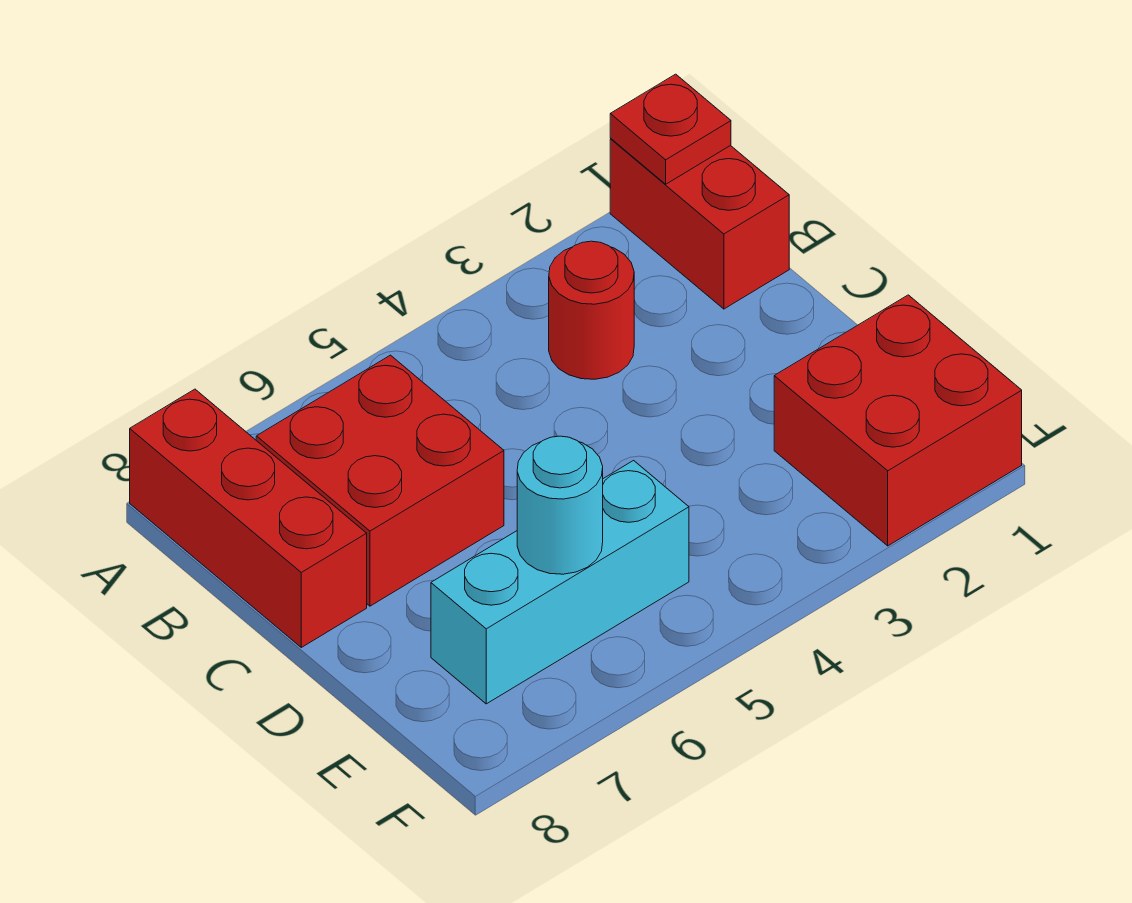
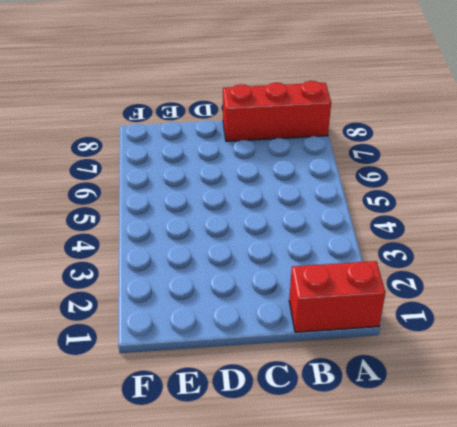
none -> red 1x1 round brick [549,241,634,379]
none -> red 2x2 brick [256,355,504,606]

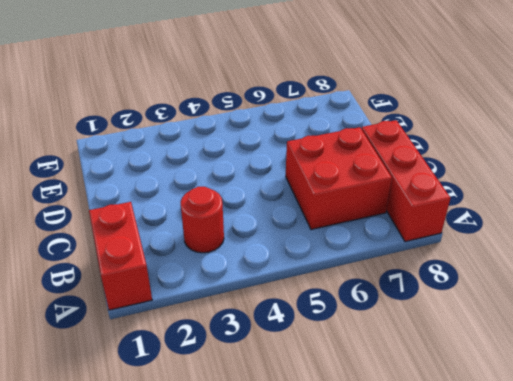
none -> red 2x2 brick [774,295,1022,546]
none -> cyan 1x3 brick [431,461,689,704]

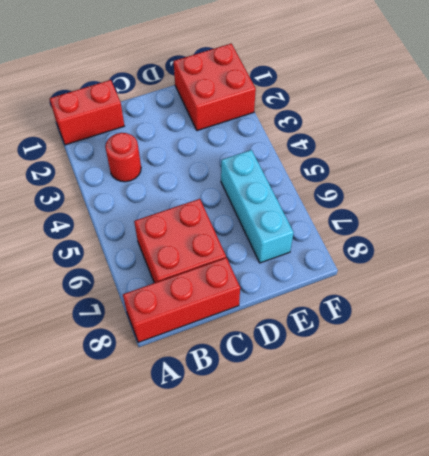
none -> red 1x1 plate [610,74,731,184]
none -> cyan 1x1 round brick [517,436,603,574]

